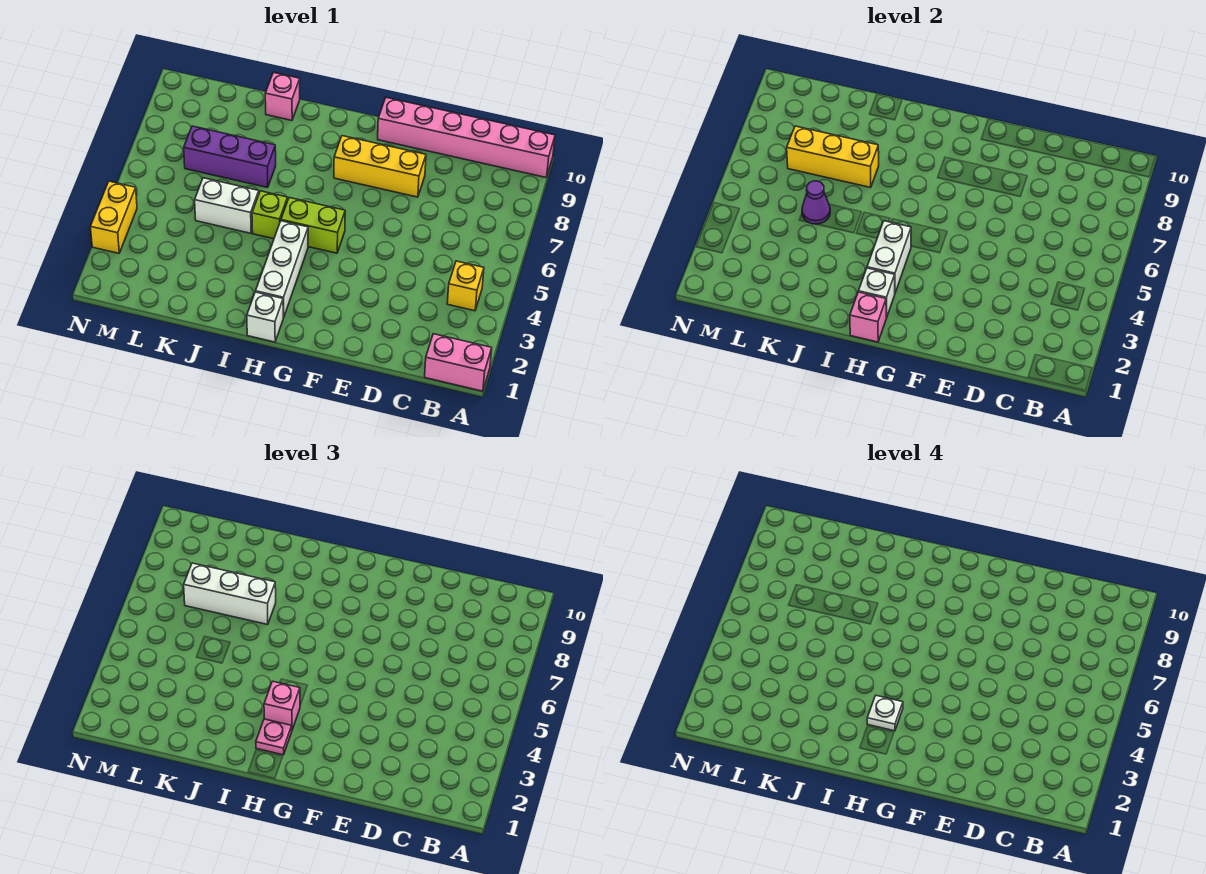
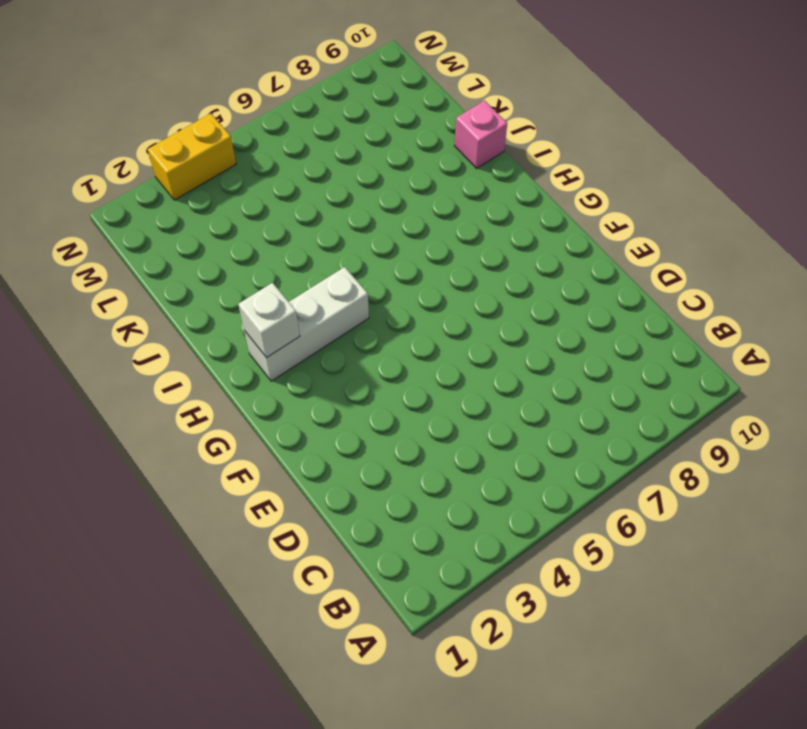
none -> pink 1x2 brick [425,334,492,391]
none -> pink 1x6 brick [378,98,555,177]
none -> yellow 1x1 brick [447,261,484,311]

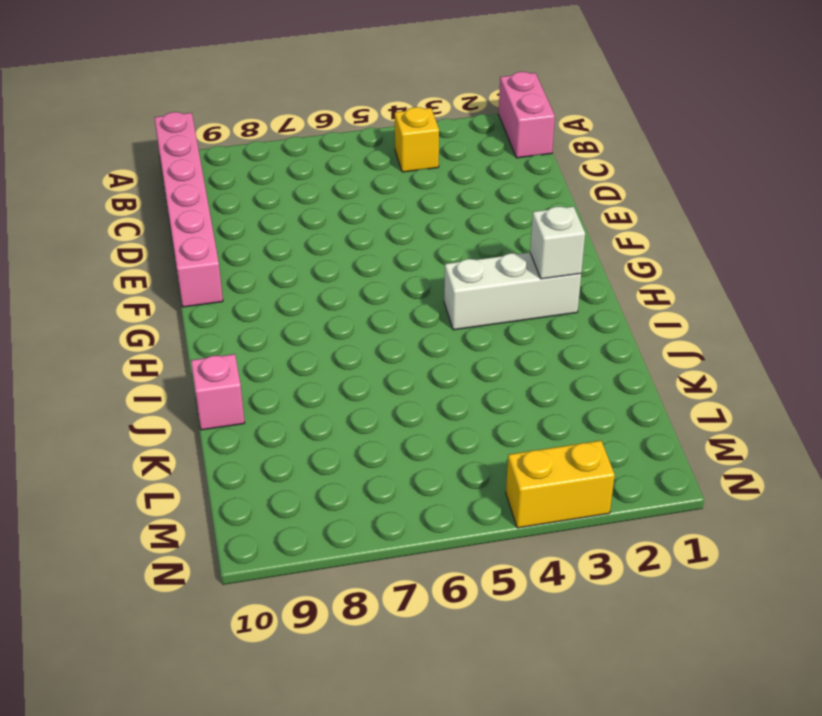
none -> yellow 1x3 brick [334,136,426,197]
none -> lime 1x2 brick [281,198,345,253]
none -> white 1x1 brick [247,292,283,342]

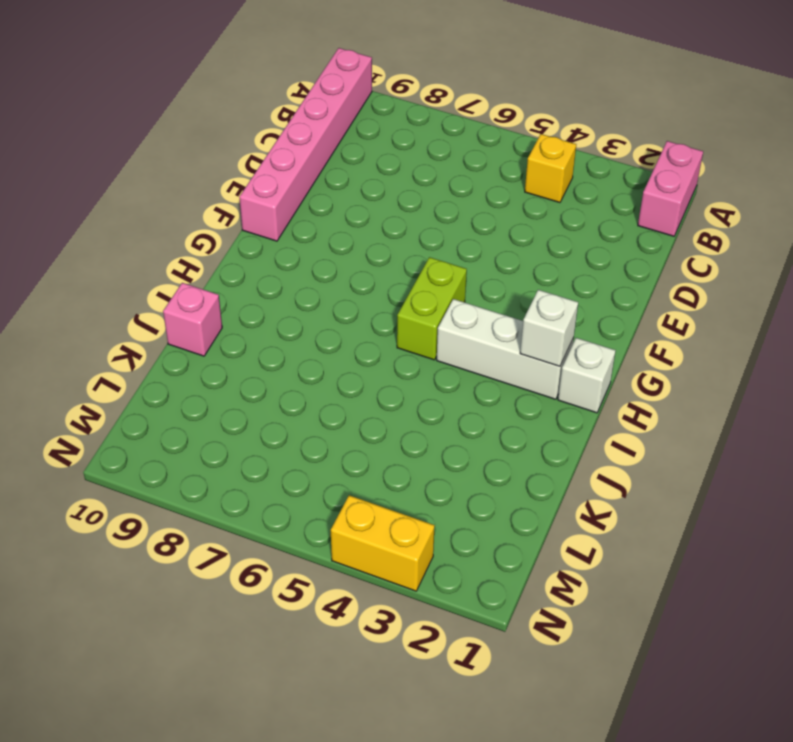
none -> yellow 1x3 brick [334,136,426,197]
none -> lime 1x1 brick [252,191,288,239]
none -> white 1x2 brick [195,178,259,233]

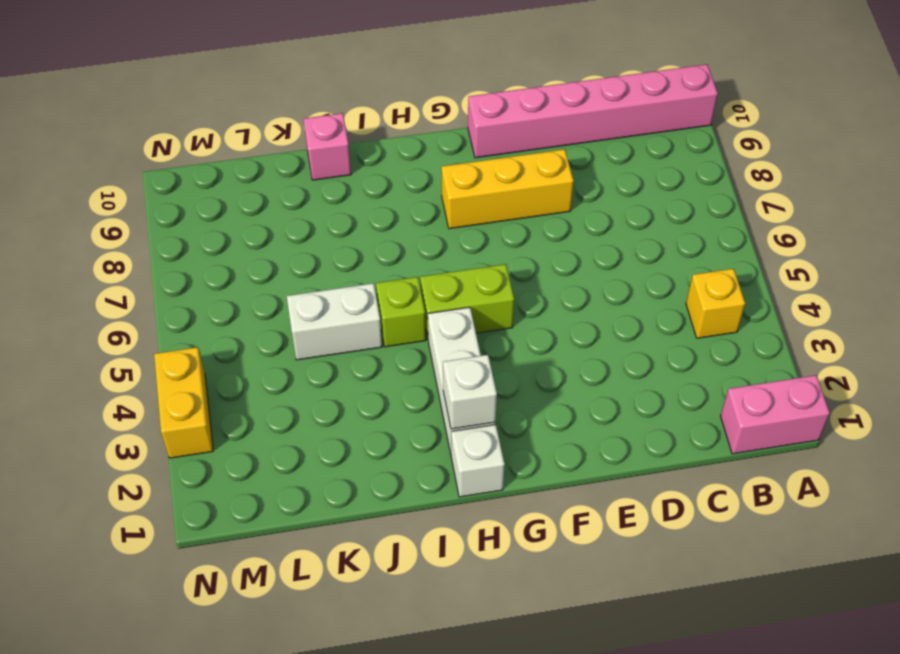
none -> purple 1x3 brick [184,126,276,188]
none -> pink 1x1 brick [850,292,886,342]
none -> white 1x2 brick [867,221,911,293]

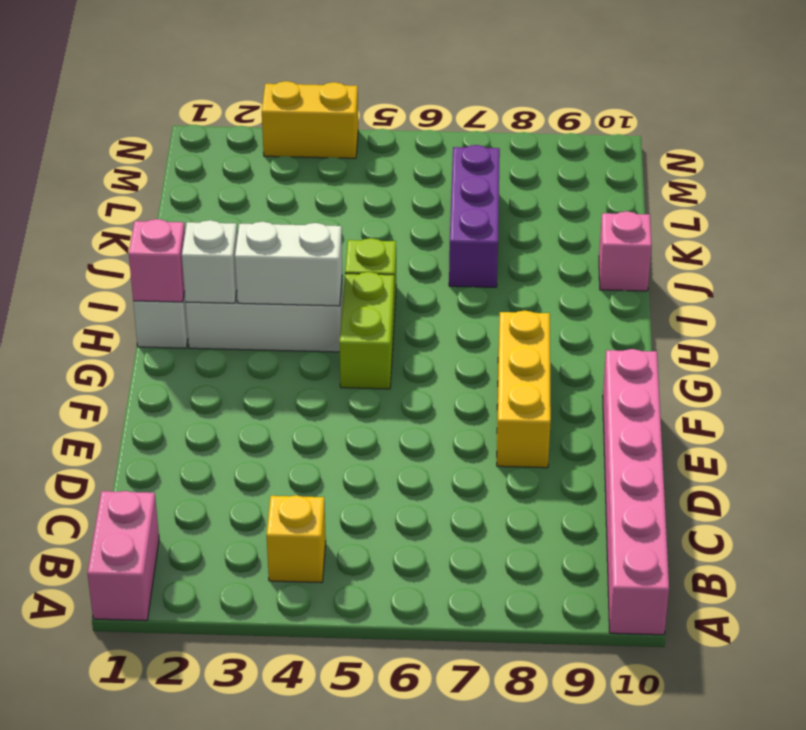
none -> white 1x2 brick [195,178,259,233]
none -> yellow 1x3 brick [787,126,879,188]
none -> purple 1x1 cone [802,181,830,224]

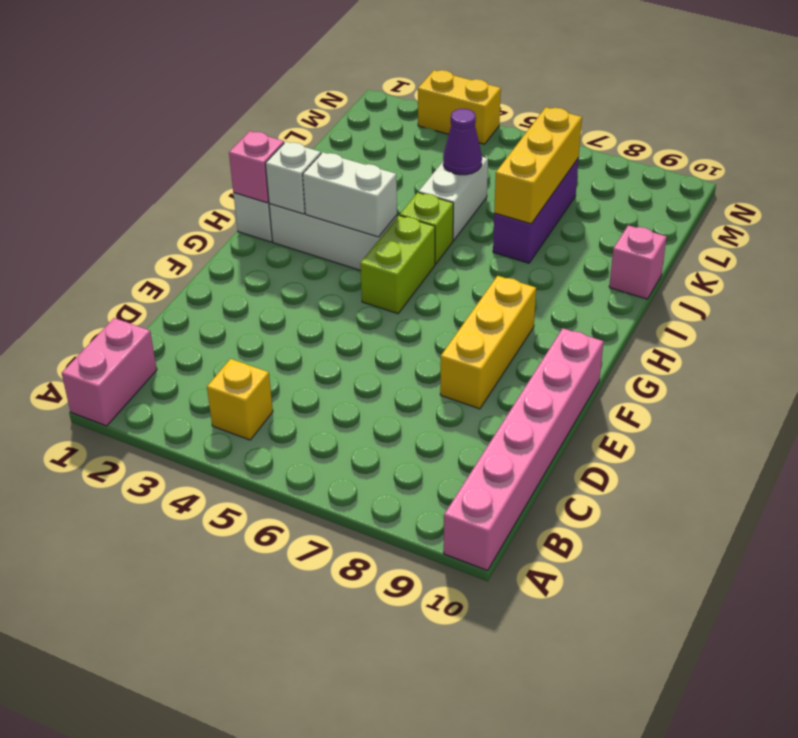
none -> pink 1x1 plate [256,719,292,755]
none -> pink 1x1 brick [264,681,300,730]
none -> white 1x3 brick [184,563,276,625]

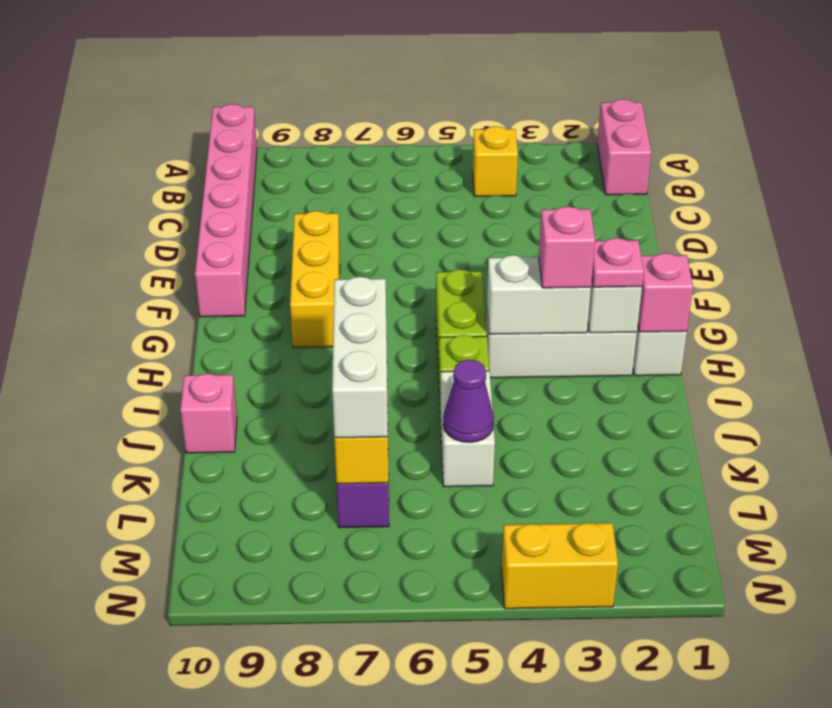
none -> white 1x1 plate [867,696,903,731]

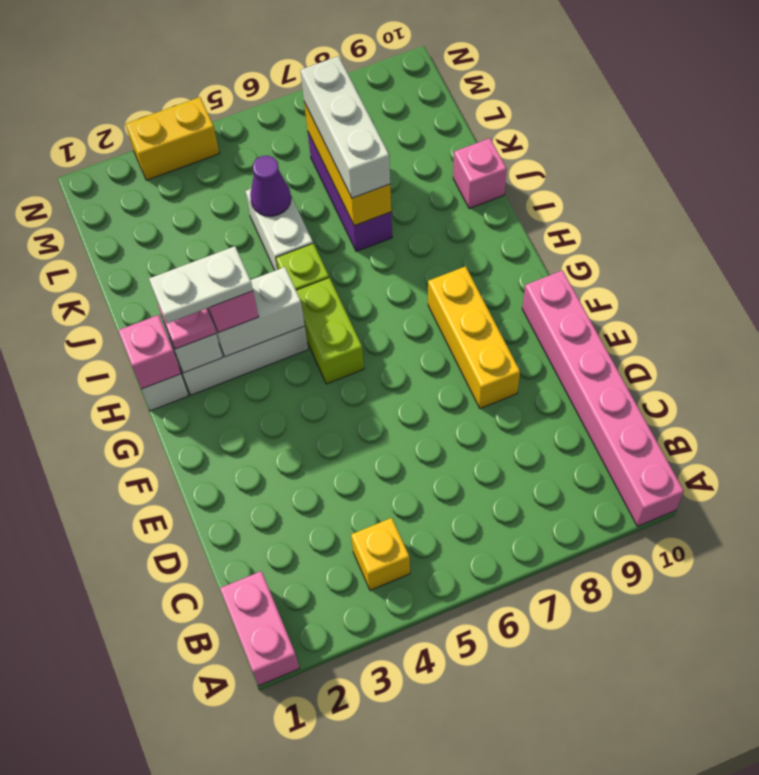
white 1x2 plate [149,246,253,323] -> white 1x1 plate [867,696,903,731]

